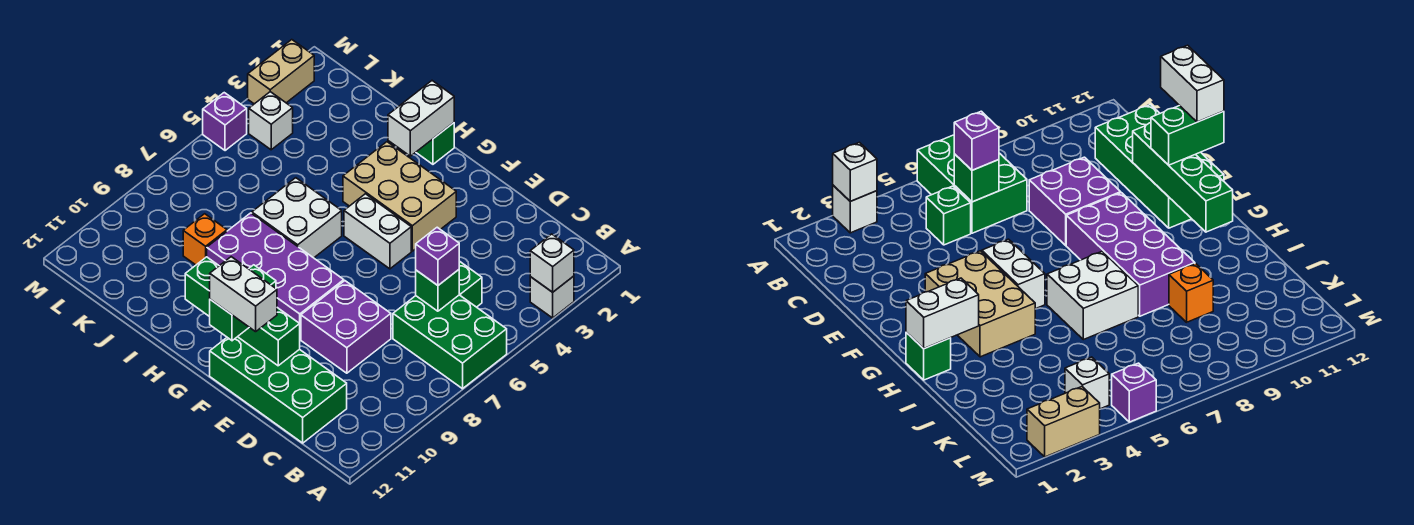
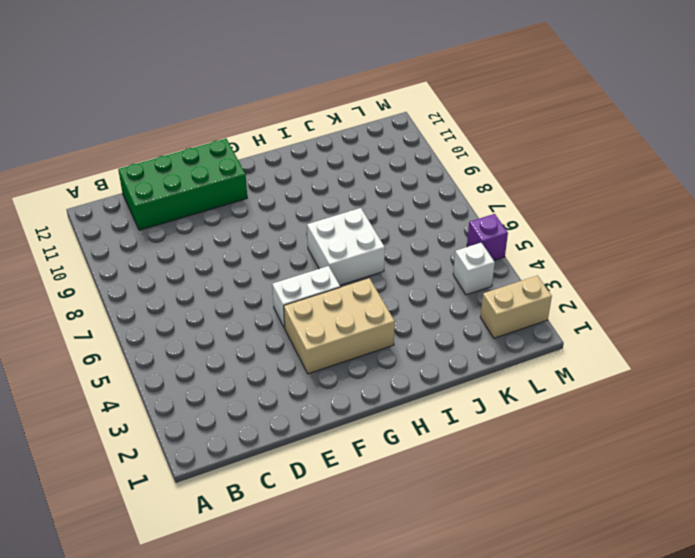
tan 1x2 brick [480,276,552,338] -> tan 1x2 brick turned to [248,40,314,104]
none -> white 1x1 brick [530,276,574,318]
none -> green 2x3 brick [393,295,507,389]
none -> green 1x1 brick [459,261,482,307]

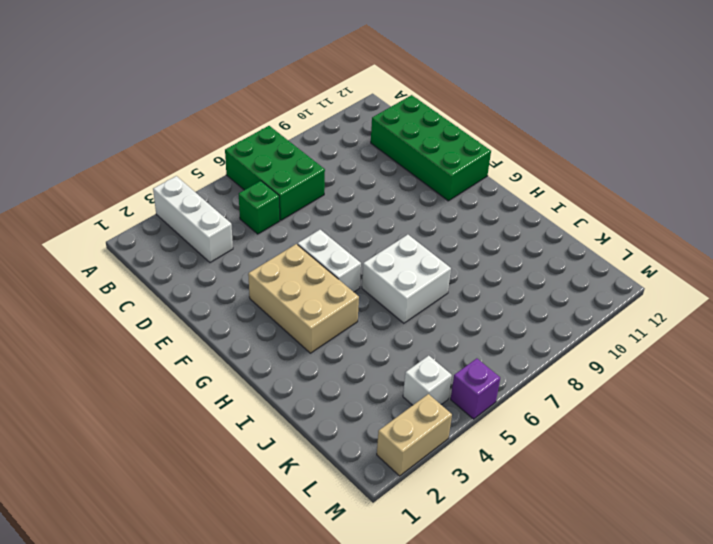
white 1x3 brick [153,176,233,262] -> white 1x1 brick [530,276,574,318]
none -> purple 2x2 brick [301,281,391,373]
none -> purple 2x4 brick [207,213,344,339]
none -> green 1x1 brick [416,123,454,164]

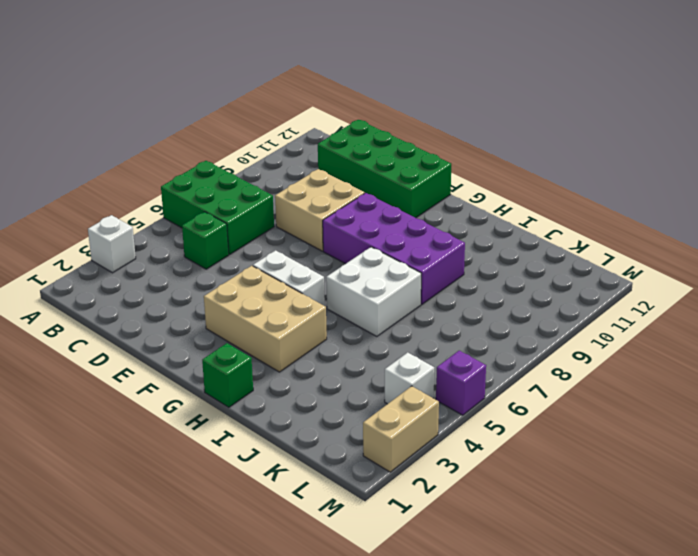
tan 2x2 brick [275,169,365,251] -> purple 2x2 brick [301,281,391,373]
none -> orange 1x1 brick [183,214,227,265]
none -> white 1x1 brick [530,234,574,292]
none -> green 1x1 brick [416,270,459,311]

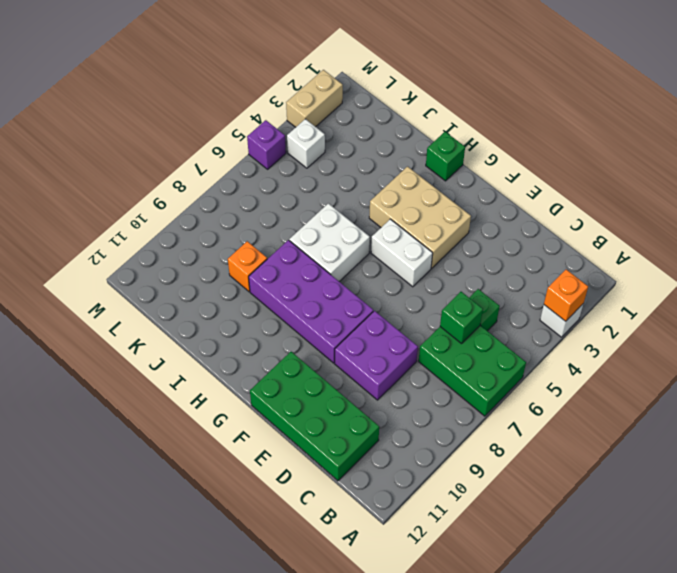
orange 1x1 brick [544,269,588,321] -> white 1x1 brick [530,234,574,292]
none -> green 1x4 brick [185,257,300,366]
none -> white 1x2 brick [388,81,454,156]
none -> purple 1x1 brick [416,227,459,285]

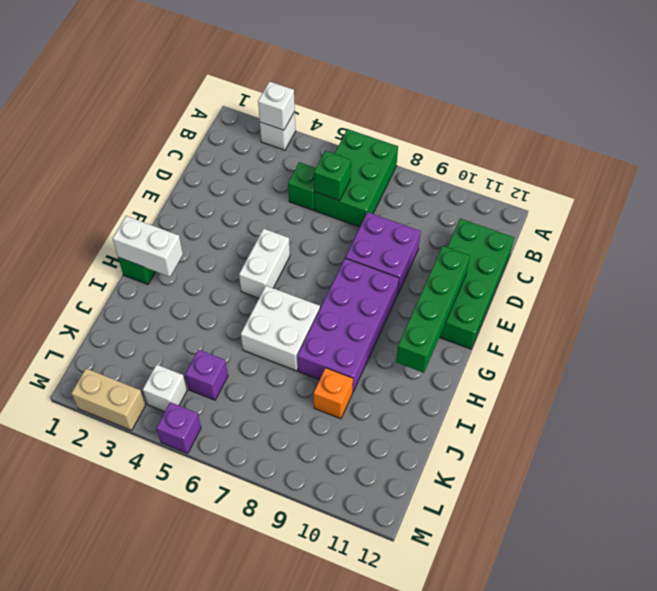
purple 1x1 brick [185,350,228,400] -> purple 1x1 brick moved to [416,227,459,285]
none -> tan 2x3 brick [343,142,456,251]
none -> green 1x2 brick [210,265,276,341]
none -> white 1x2 brick [210,257,277,332]

